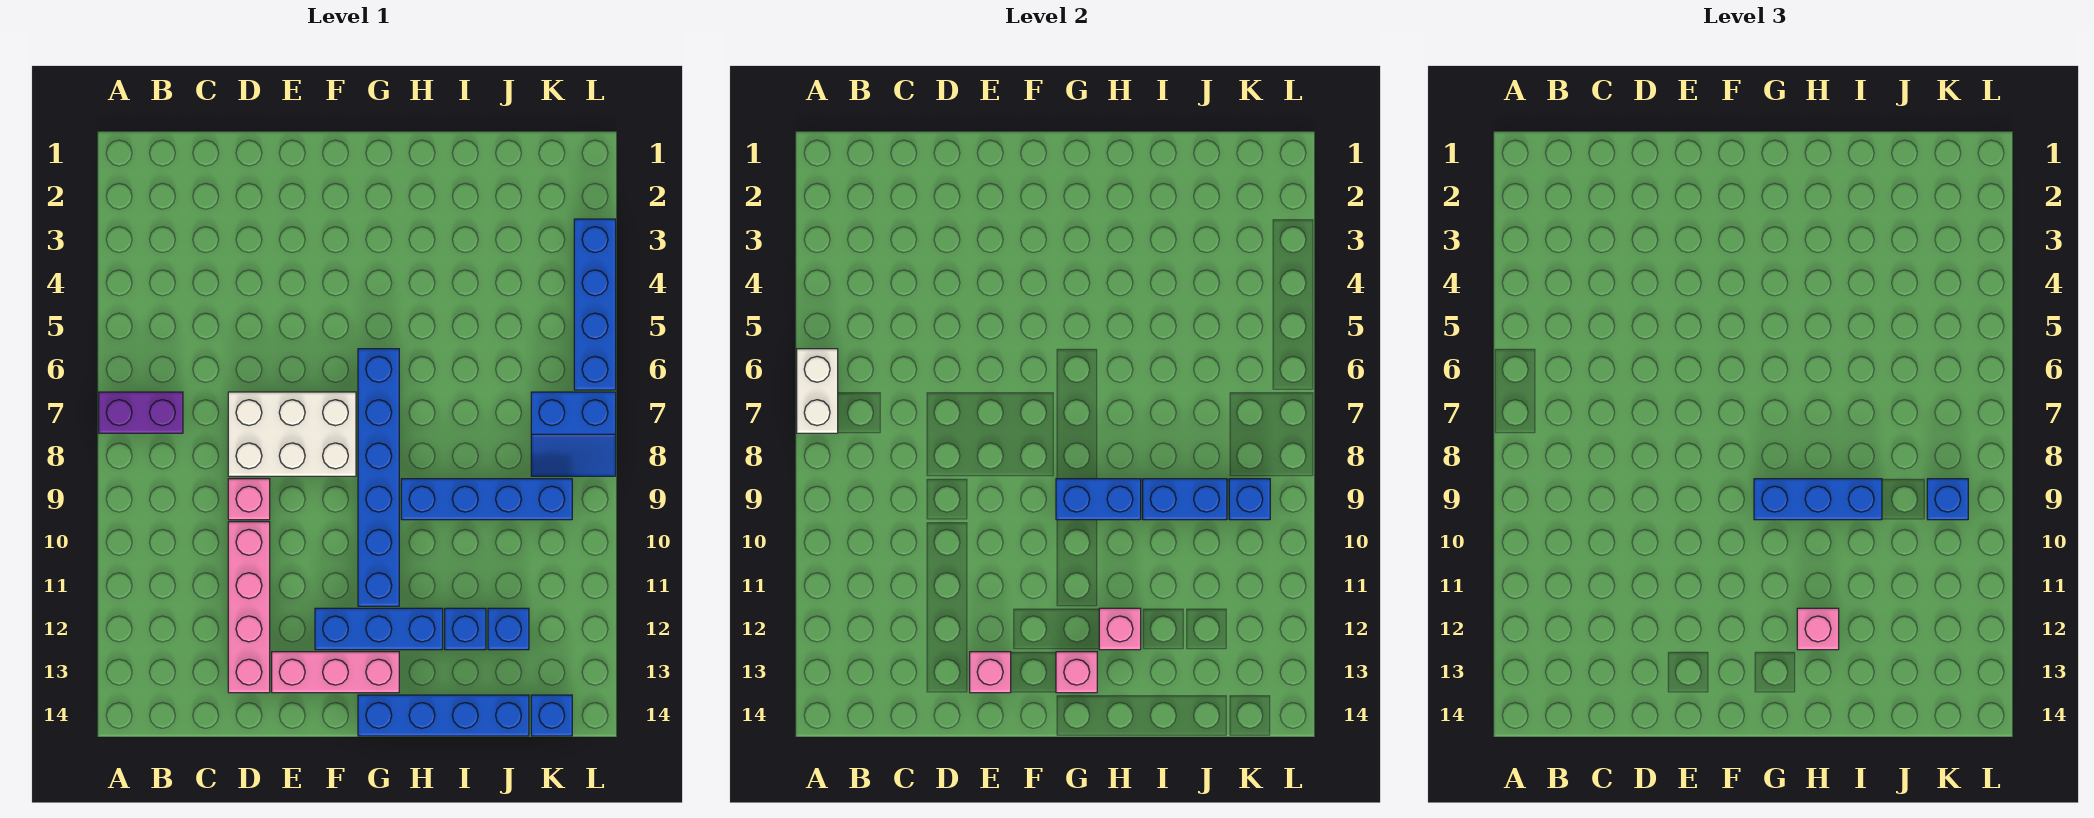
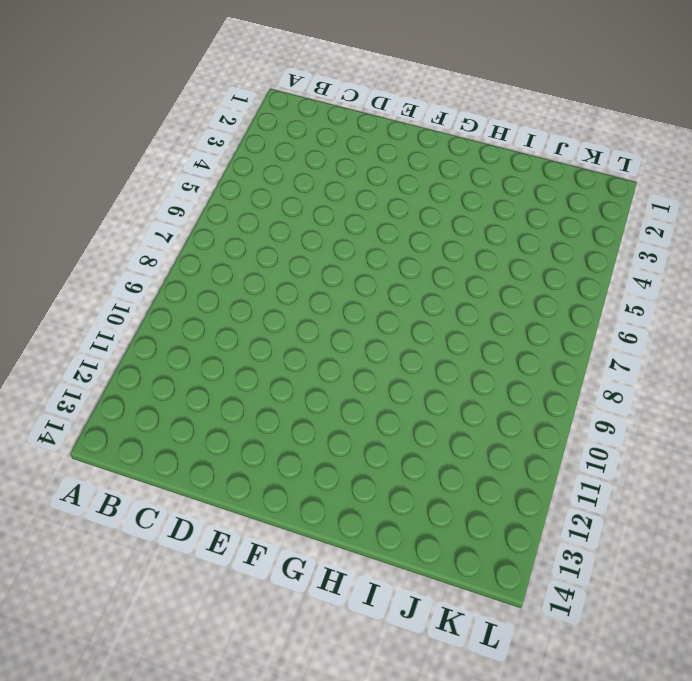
none -> purple 1x2 brick [99,392,183,433]
none -> white 2x3 brick [228,392,356,476]
none -> pink 1x1 brick [228,479,270,520]

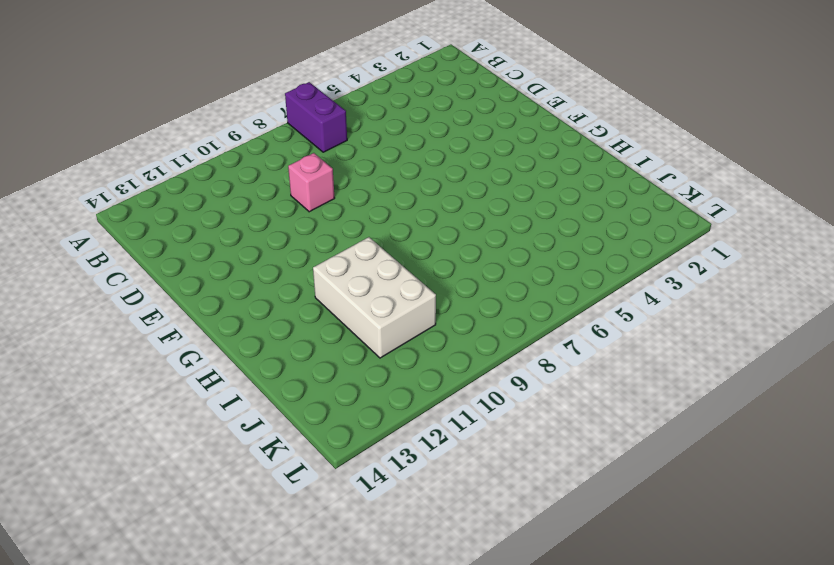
white 2x3 brick [313,237,436,358] -> white 2x3 brick moved to [228,392,356,476]
none -> pink 1x4 brick [228,522,270,693]
none -> pink 1x3 brick [272,652,399,693]
none -> blue 1x3 brick [315,608,443,650]

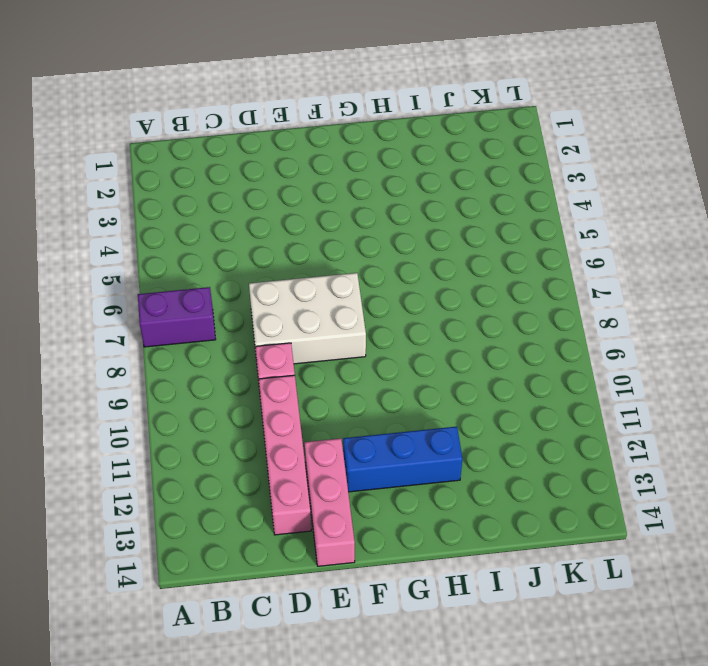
pink 1x3 brick [305,438,355,566] -> pink 1x3 brick turned to [272,652,399,693]
none -> blue 1x6 brick [358,349,399,606]
none -> blue 1x4 brick [358,695,529,736]
none -> blue 1x4 brick [401,479,572,520]

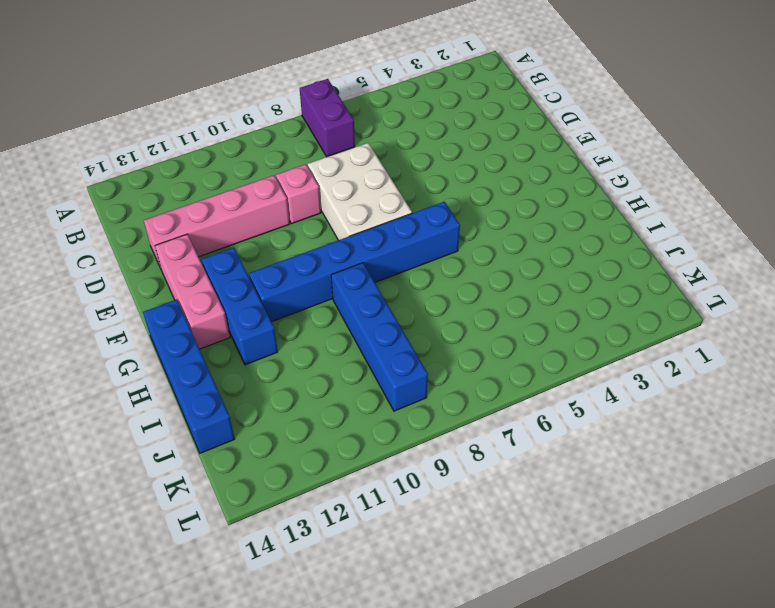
none -> blue 1x1 brick [445,608,486,650]
none -> blue 1x1 brick [488,608,529,650]
none -> blue 2x2 slope [531,392,616,476]

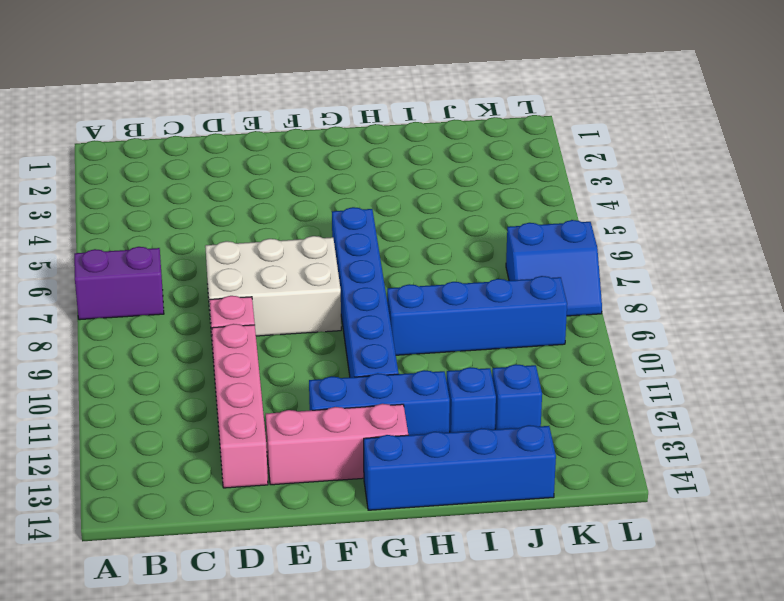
none -> blue 1x1 brick [531,695,572,736]
none -> blue 1x4 brick [574,219,616,390]
none -> white 1x2 brick [797,349,838,433]

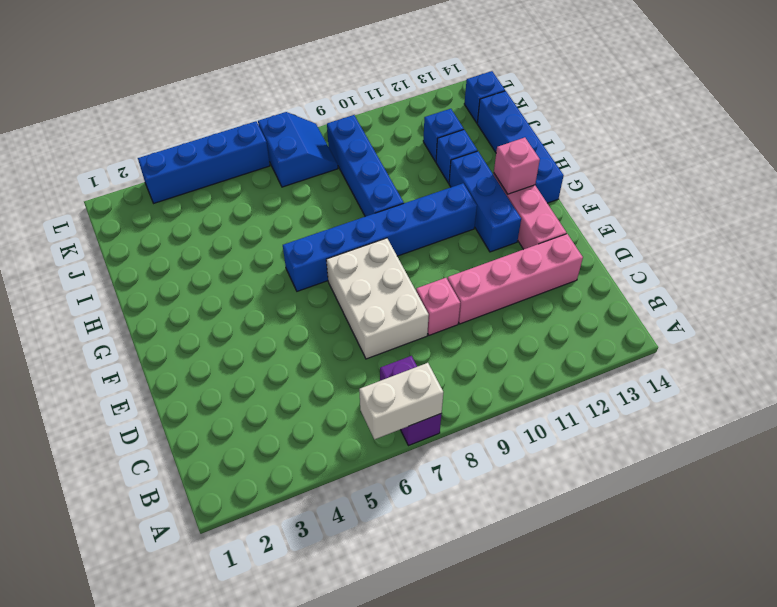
none -> pink 1x1 brick [970,652,1011,693]
none -> blue 1x2 brick [1056,479,1141,520]
none -> pink 1x1 brick [1099,608,1141,650]

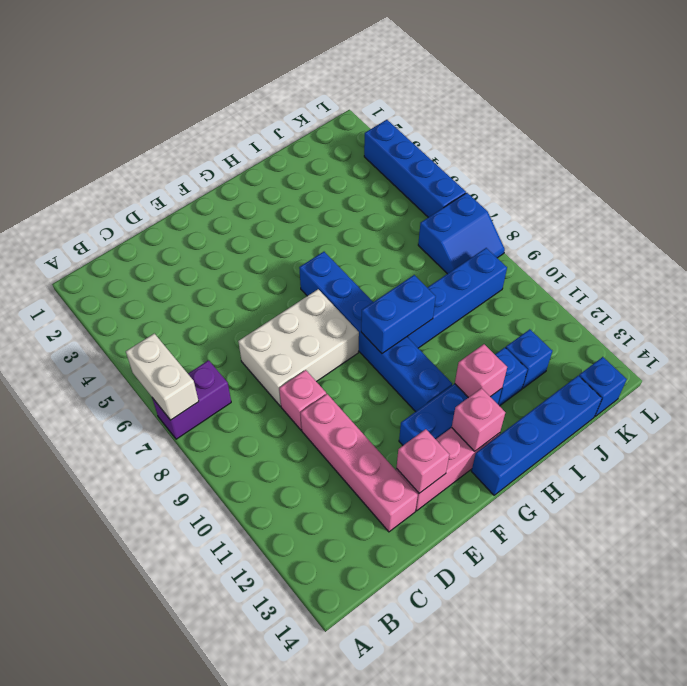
none -> blue 1x2 brick [1143,479,1227,520]
none -> blue 1x1 brick [1229,479,1270,520]
none -> blue 1x3 brick [1754,479,1882,520]

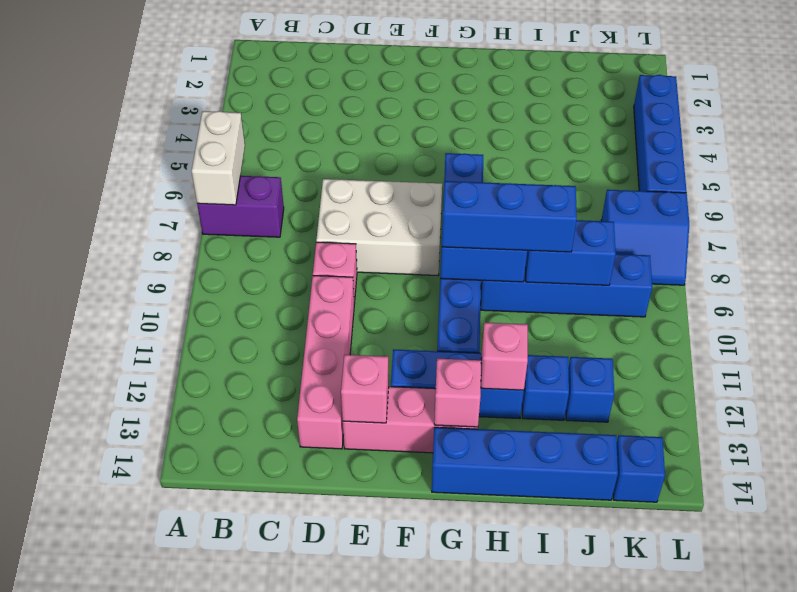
none -> blue 1x1 brick [1229,479,1270,520]
none -> pink 1x1 brick [1797,608,1839,650]
none -> blue 1x1 brick [1927,479,1968,520]

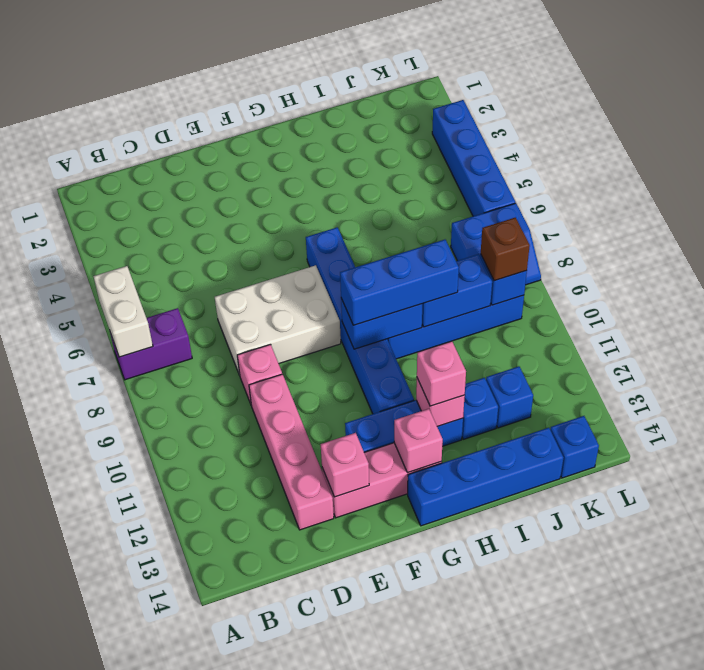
brown 1x1 brick [481,218,530,281] -> blue 1x1 brick [1927,479,1968,520]

